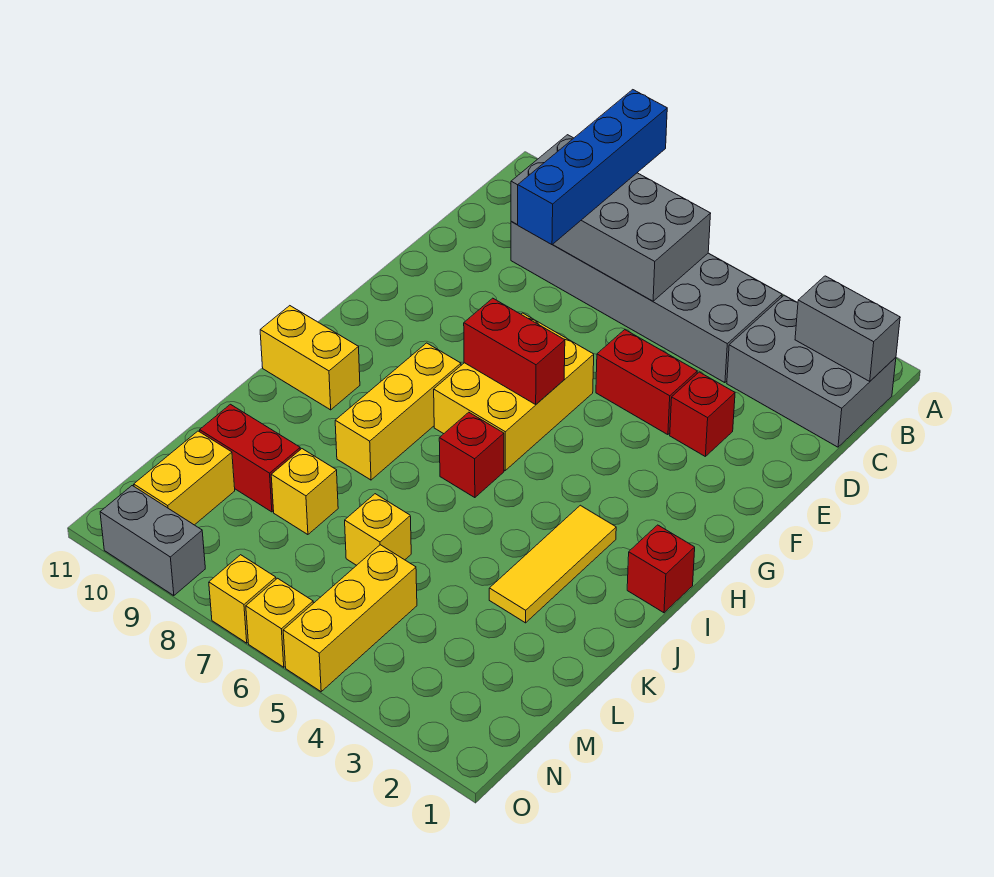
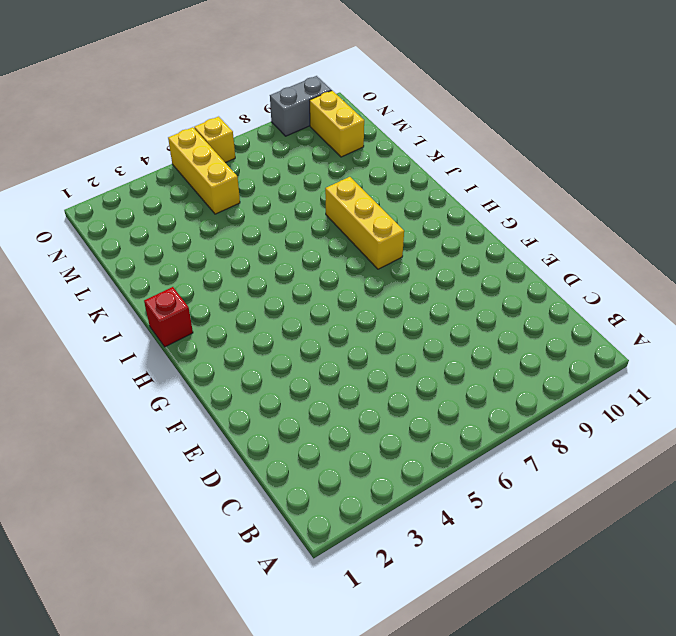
none -> grey 2x3 brick [727,295,896,447]
none -> grey 2x6 brick [511,222,782,383]
none -> red 1x1 brick [670,372,735,456]

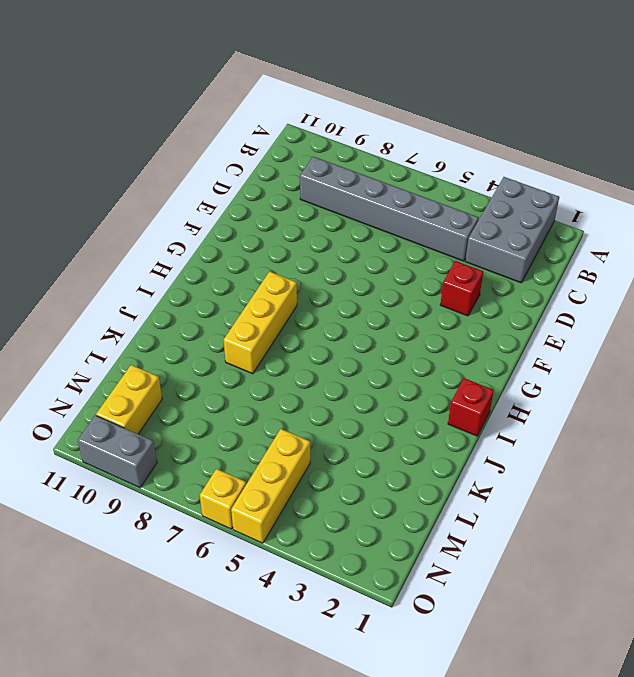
grey 2x3 brick [465,177,559,283] -> grey 2x3 brick turned to [727,295,896,447]
grey 1x6 brick [300,157,479,261] -> grey 2x6 brick [511,222,782,383]
none -> red 1x2 brick [596,330,697,435]
none -> yellow 2x3 brick [434,313,594,470]
none -> yellow 1x3 tile [489,505,616,623]

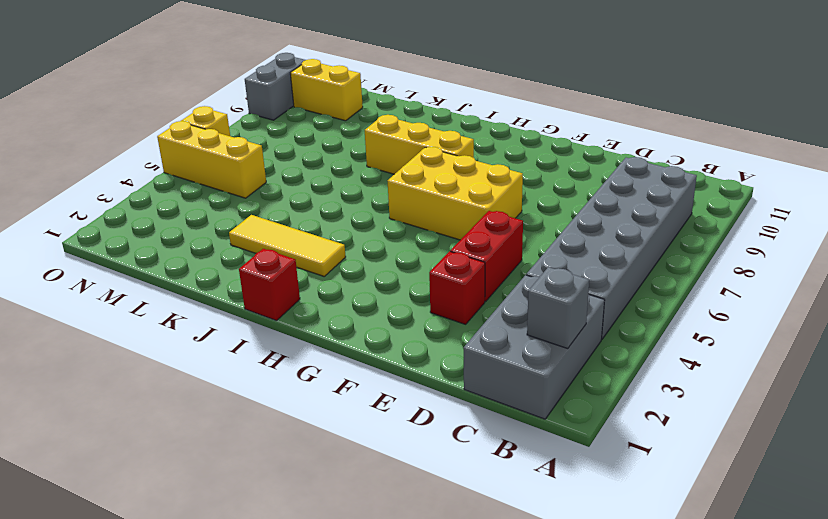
grey 1x1 brick [527,267,589,349] -> grey 1x2 brick [795,276,900,381]
none -> red 1x1 brick [439,412,504,498]
none -> yellow 1x2 brick [260,306,360,410]
none -> yellow 1x1 brick [345,494,411,565]

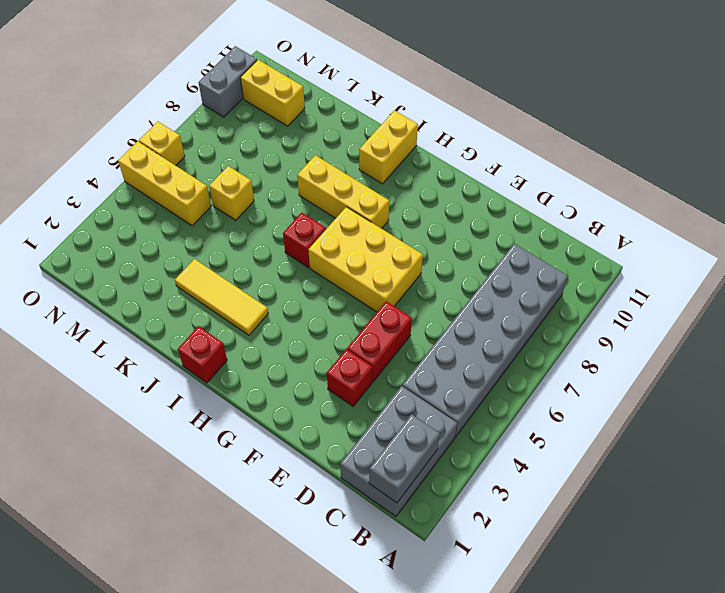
none -> yellow 1x1 brick [271,449,338,535]
none -> red 1x2 brick [200,404,300,512]
none -> yellow 1x1 brick [209,555,276,643]

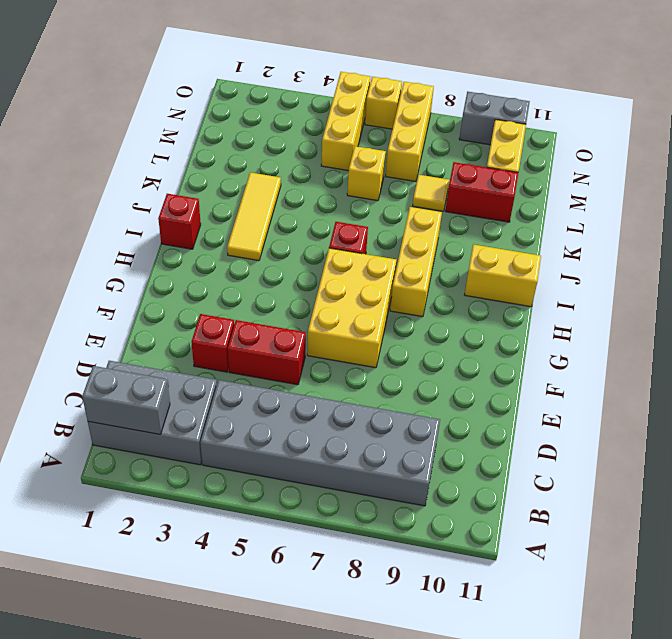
yellow 1x1 tile [413,175,449,211] -> yellow 1x1 brick [271,449,338,535]
yellow 1x3 brick [386,82,434,182] -> yellow 1x1 brick [209,555,276,643]
none -> grey 2x4 brick [511,135,711,301]
none -> red 1x2 brick [464,298,565,404]
none -> blue 1x4 brick [518,90,667,245]

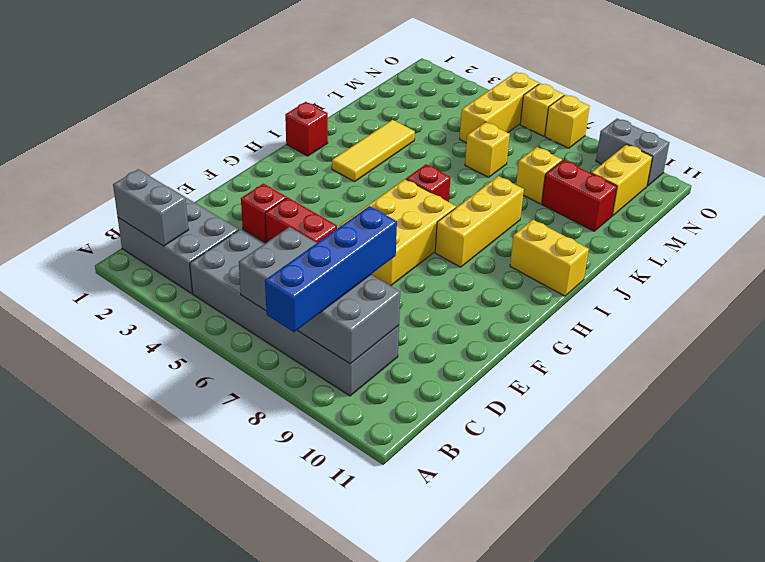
none -> red 1x2 brick [464,298,565,404]

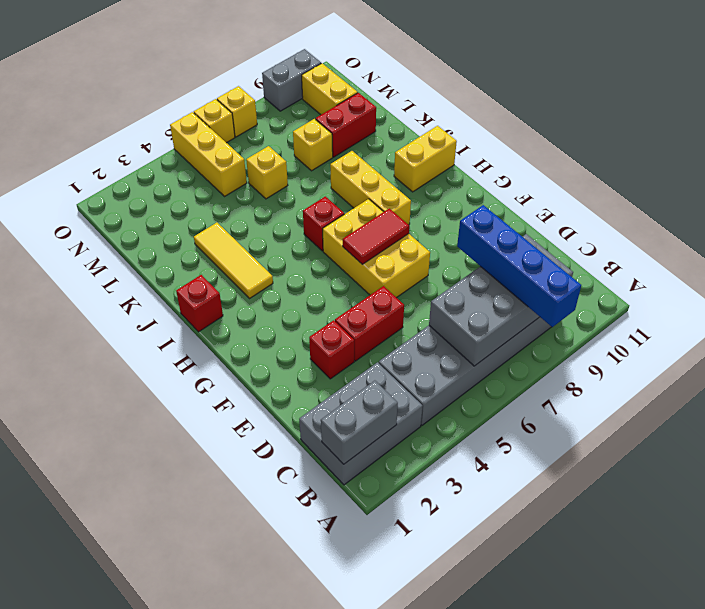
red 1x2 tile [343,208,409,264] -> red 1x2 brick [464,298,565,404]

